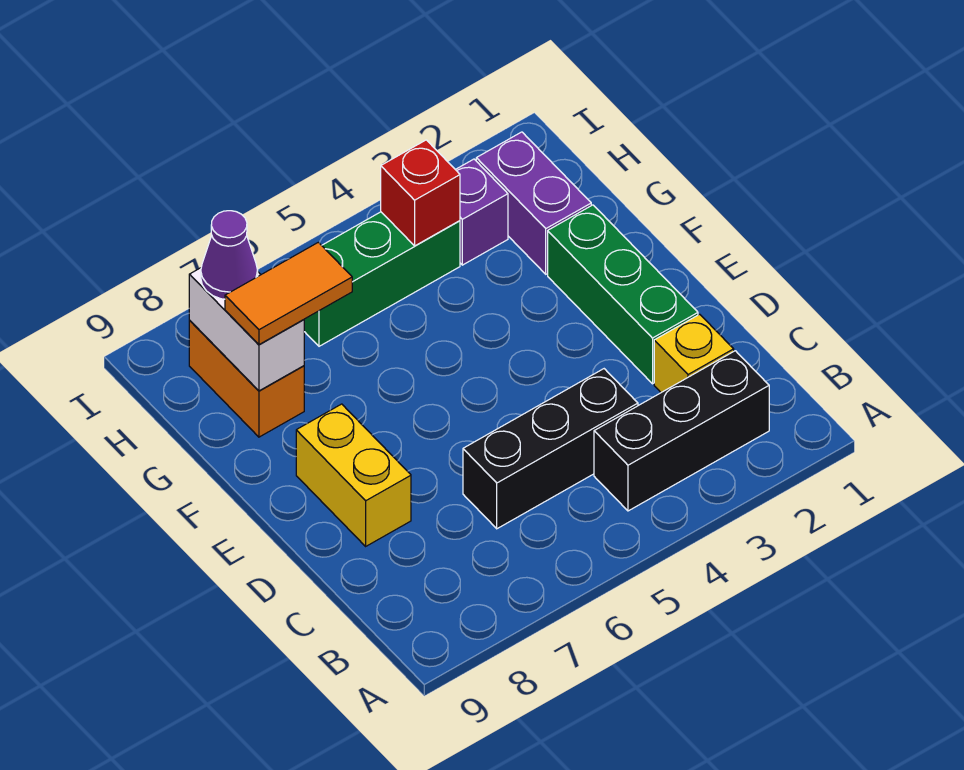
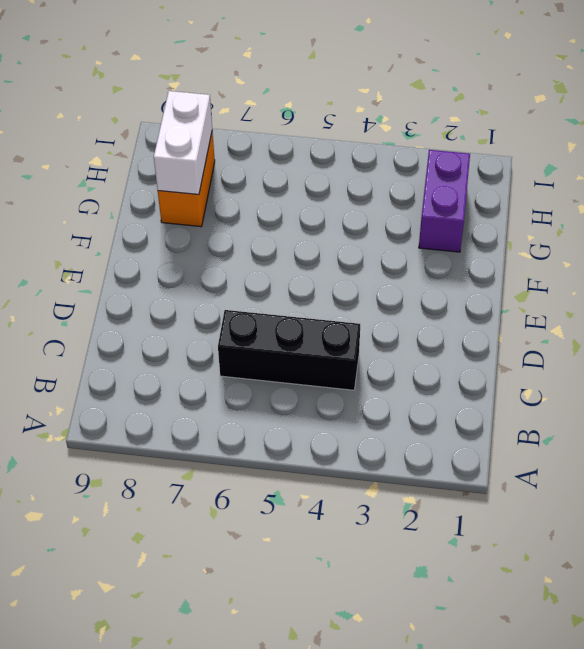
none -> black 1x3 brick [594,351,769,511]
none -> yellow 1x1 brick [654,314,734,392]
none -> green 1x3 brick [548,205,698,384]

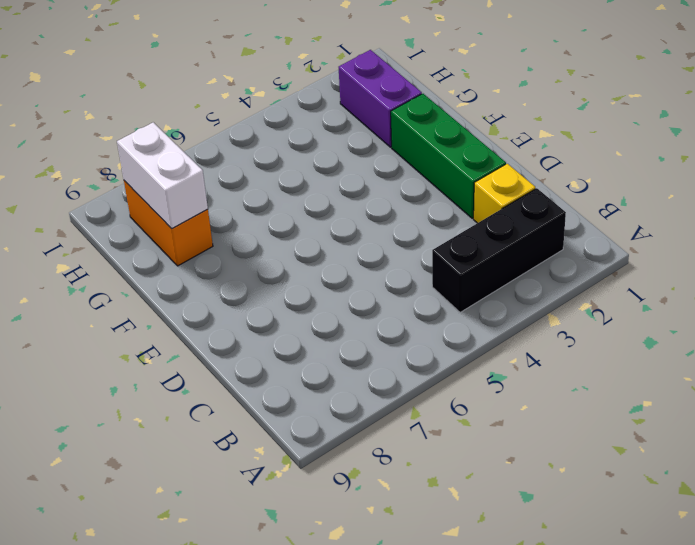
none -> black 1x3 brick [463,369,638,529]
none -> yellow 1x2 brick [296,404,411,546]
none -> purple 1x1 brick [455,159,508,265]

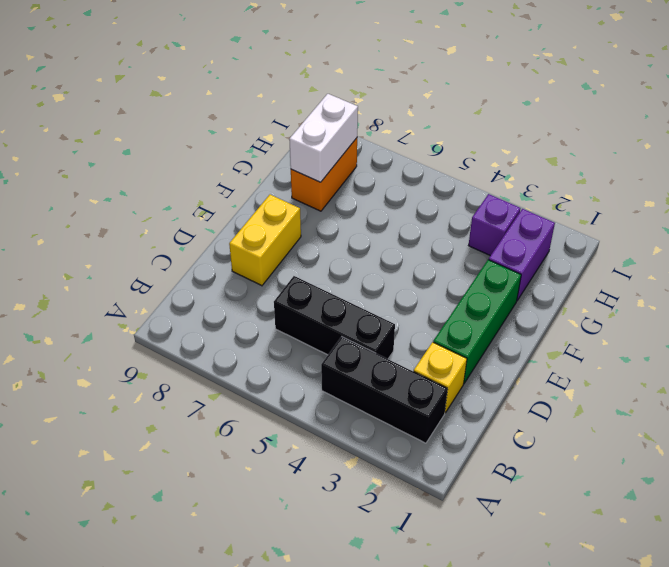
none -> green 1x3 brick [304,212,460,346]
none -> red 1x1 brick [381,140,460,246]
none -> orange 1x2 tile [225,242,352,345]

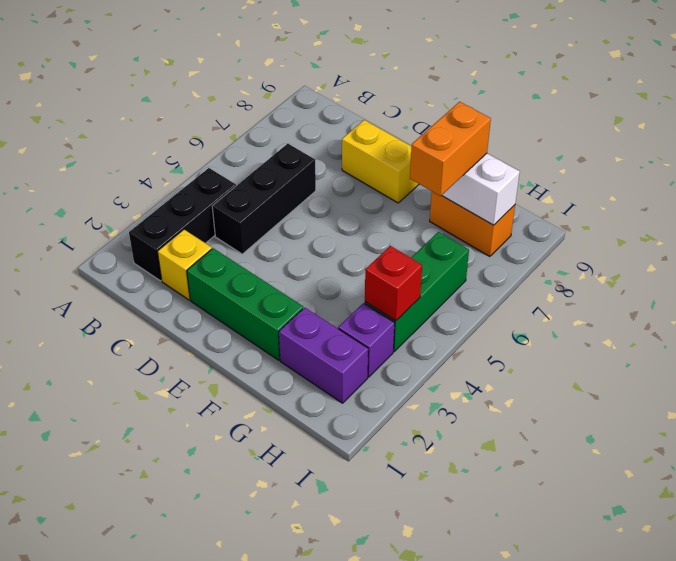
orange 1x2 brick [410,102,491,196] -> orange 1x2 tile [225,242,352,345]
none -> purple 1x1 cone [201,211,258,299]

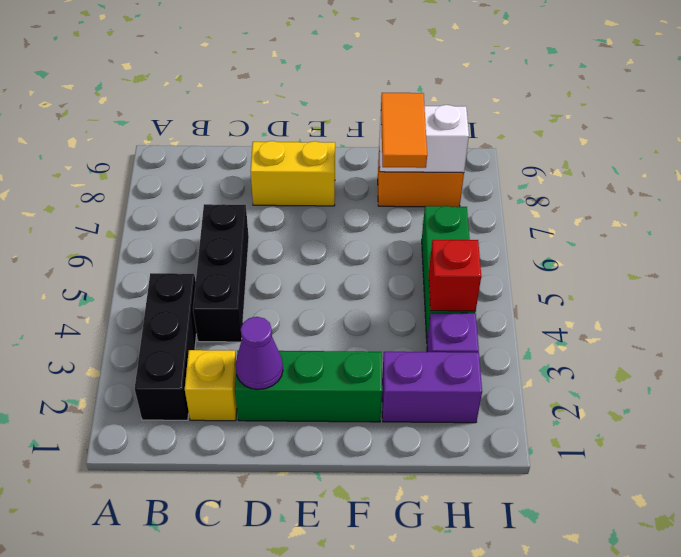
purple 1x1 cone [235,317,283,390] -> purple 1x1 cone moved to [201,211,258,299]

